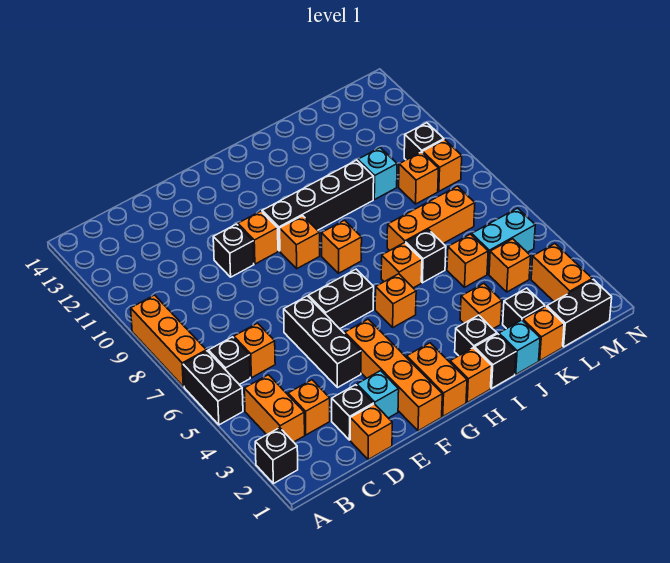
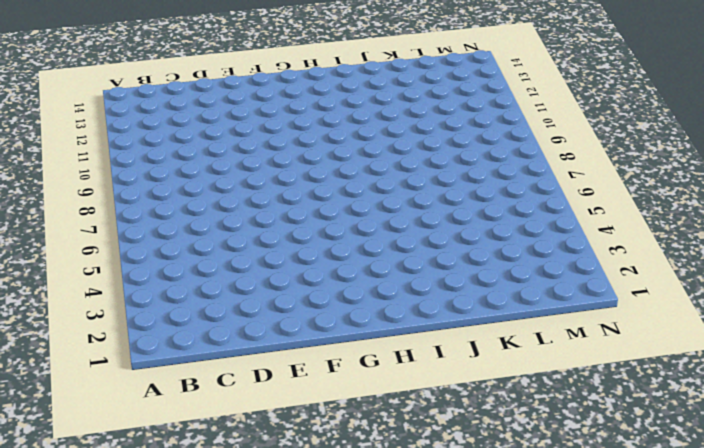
none -> black 1x1 brick [255,428,298,484]
none -> black 1x2 brick [183,351,243,425]
none -> orange 1x3 brick [131,295,206,387]
none -> orange 1x2 brick [244,375,305,442]

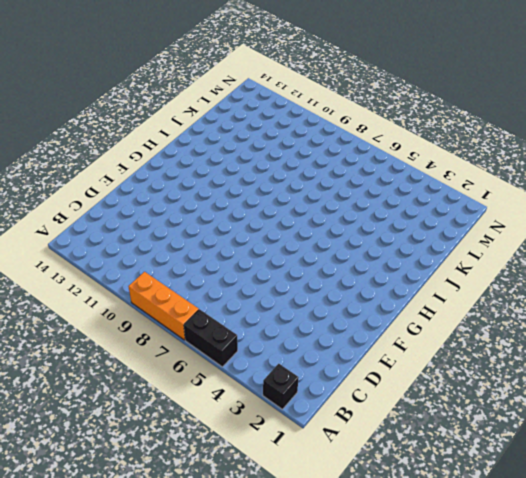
none -> orange 1x2 brick [244,375,305,442]
none -> black 1x1 brick [208,337,250,385]
none -> orange 1x1 brick [288,380,330,435]
none -> orange 1x1 brick [234,323,275,378]

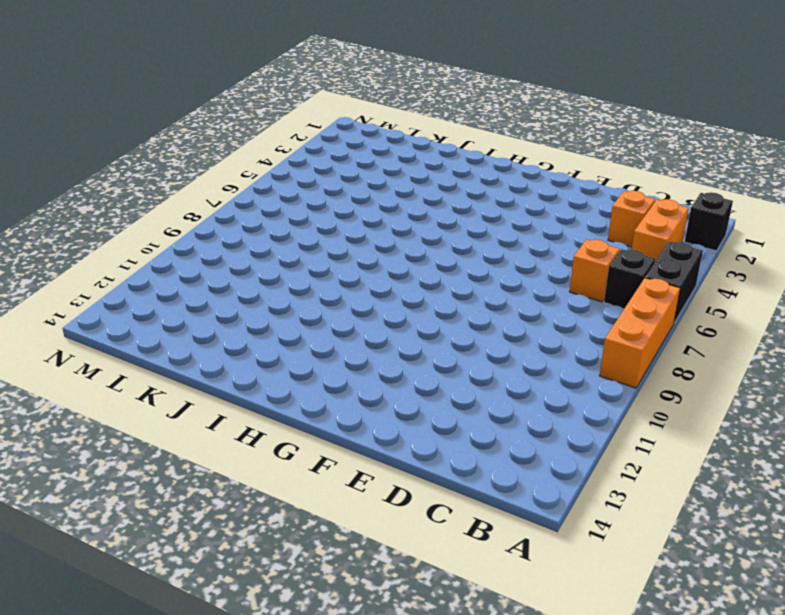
none -> orange 1x1 brick [350,404,392,460]
none -> black 1x1 brick [332,385,374,440]
none -> cyan 1x1 brick [357,371,399,418]
none -> black 1x3 brick [284,296,361,388]

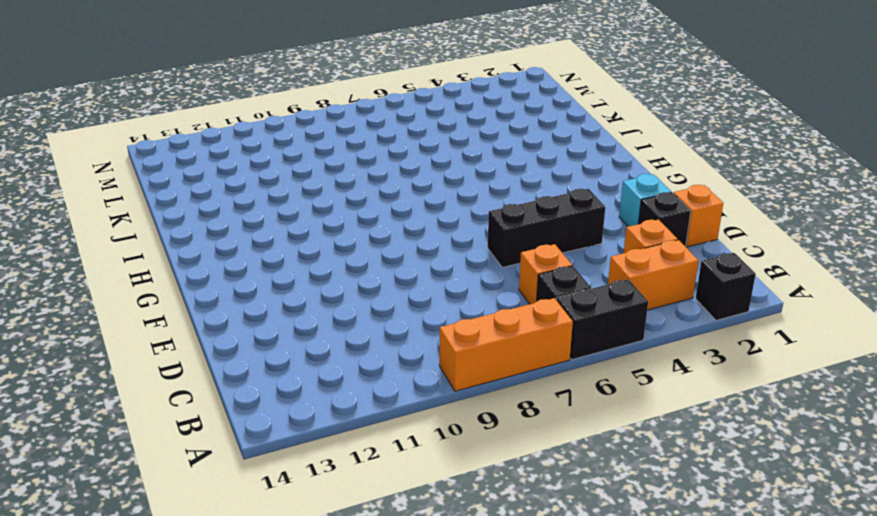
none -> black 1x1 brick [213,224,254,277]
none -> orange 1x4 brick [345,319,442,431]
none -> black 1x2 brick [308,269,374,329]
none -> orange 1x1 brick [238,211,278,264]

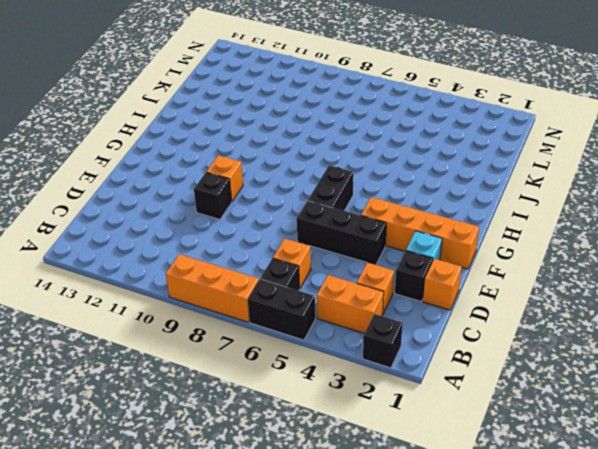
none -> orange 1x2 brick [407,343,467,416]
none -> orange 1x1 brick [280,216,320,269]
none -> black 1x4 brick [262,160,374,251]
none -> orange 1x1 brick [450,348,492,402]

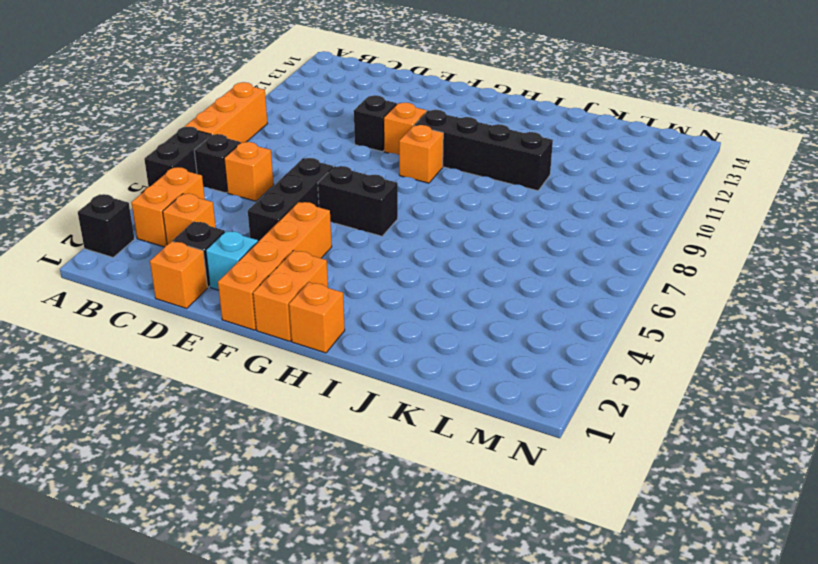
none -> orange 1x1 brick [375,274,416,327]
none -> orange 1x1 brick [322,220,362,273]
none -> black 1x1 brick [475,334,516,388]
none -> black 1x1 brick [455,315,497,356]

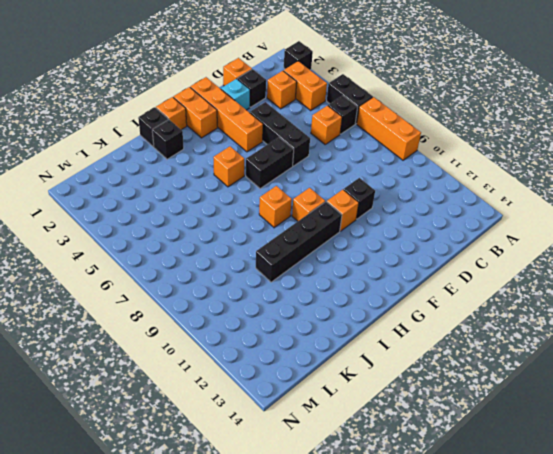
none -> orange 1x1 brick [381,243,422,288]
none -> cyan 1x1 brick [499,320,540,374]
none -> orange 1x1 brick [460,283,502,329]
none -> black 1x1 brick [406,230,446,283]

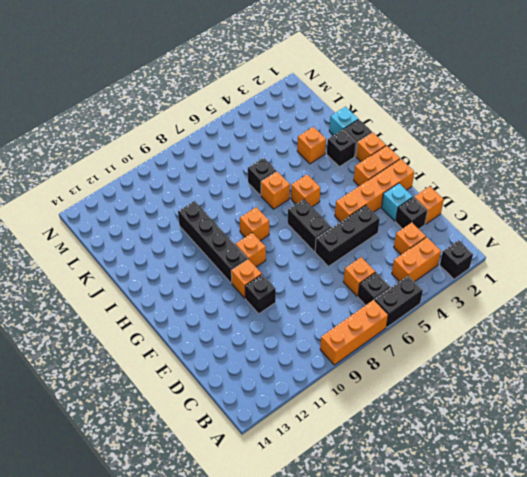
none -> orange 1x3 brick [387,186,475,251]
none -> orange 1x1 brick [523,307,564,361]
none -> black 1x1 brick [503,288,545,329]
none -> orange 1x1 brick [447,234,488,287]

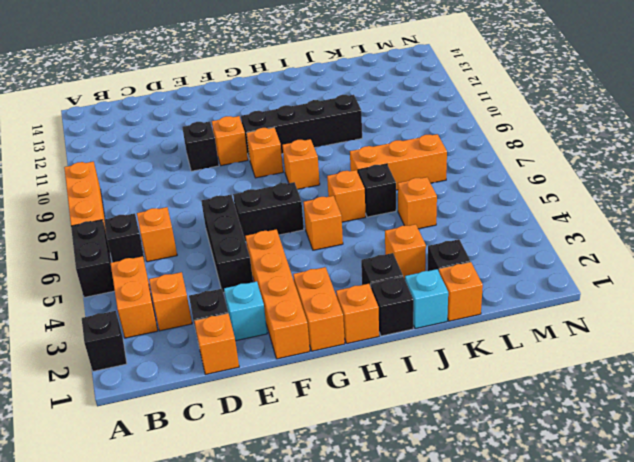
none -> cyan 1x1 brick [358,148,397,200]
none -> black 1x2 brick [547,279,612,347]
none -> orange 1x1 brick [489,239,531,292]
none -> cyan 1x2 brick [472,208,535,274]

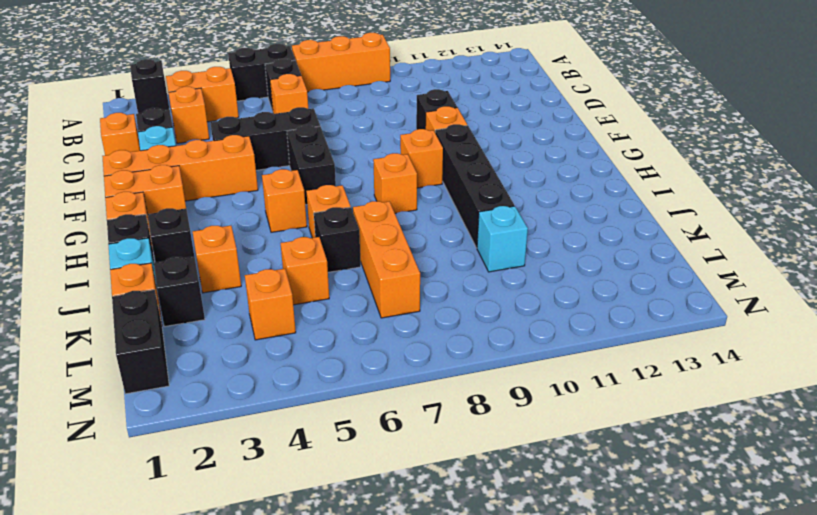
none -> cyan 1x2 brick [472,208,535,274]
none -> orange 1x1 brick [399,152,439,204]
none -> orange 1x2 brick [531,244,592,301]
none -> orange 1x1 brick [423,140,462,191]

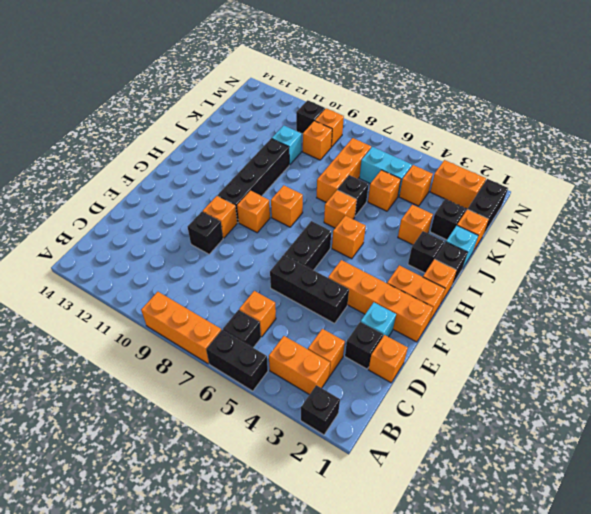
cyan 1x2 brick [359,147,412,196] -> cyan 1x2 brick turned to [472,208,535,274]

